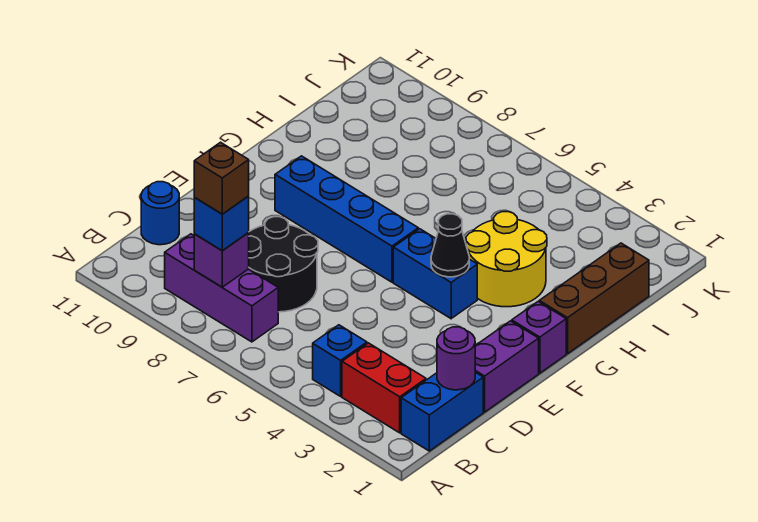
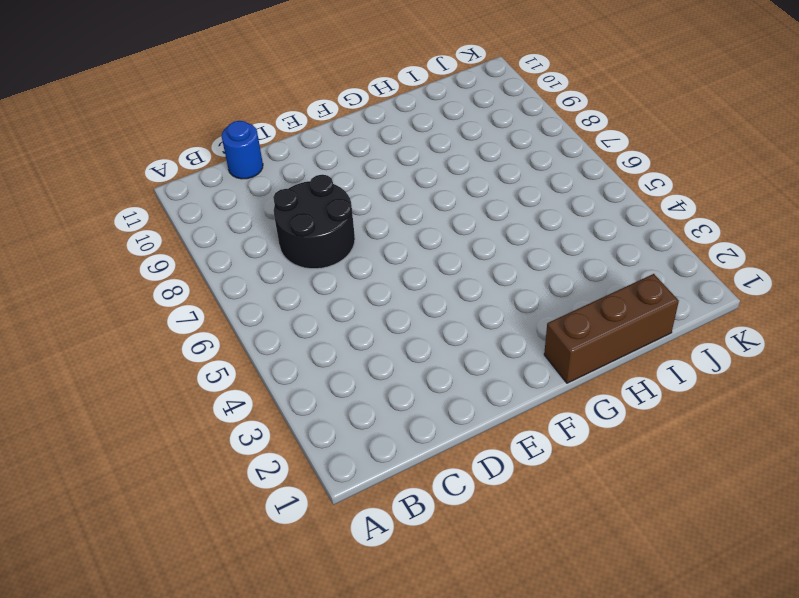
none -> blue 1x2 brick [401,372,483,451]
none -> red 1x2 brick [342,343,426,433]
none -> blue 1x1 brick [313,325,367,396]

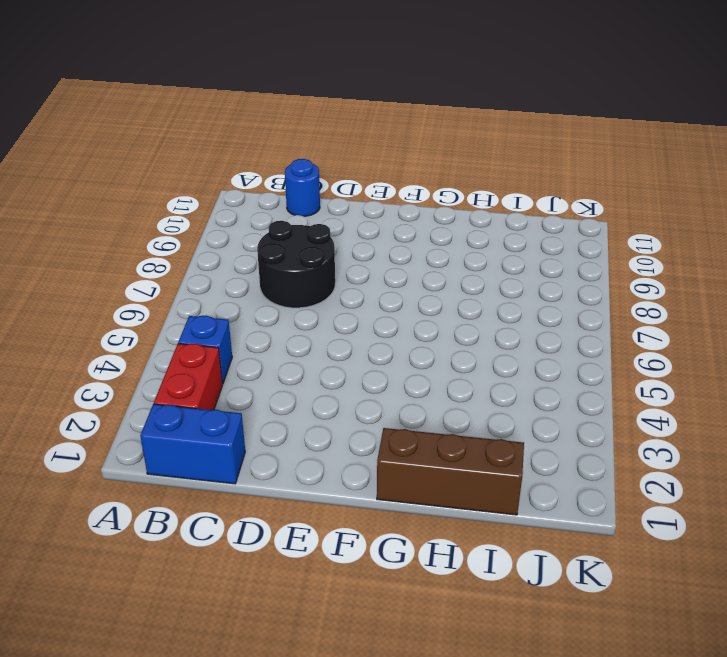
none -> purple 1x3 brick [165,234,278,342]
none -> purple 1x2 brick [475,321,539,412]
none -> purple 1x1 brick [512,302,566,373]

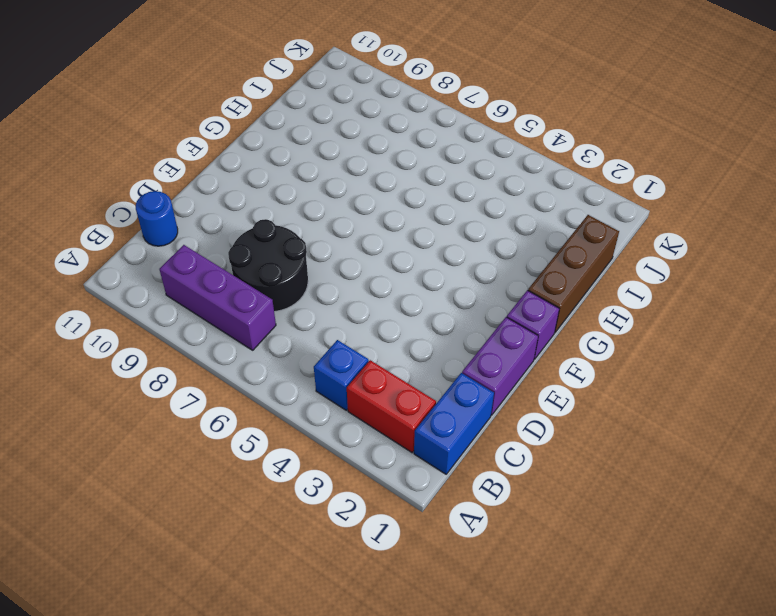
none -> blue 1x2 brick [393,229,477,319]
none -> blue 1x4 brick [275,156,418,282]
none -> yellow 2x2 round brick [466,212,547,307]

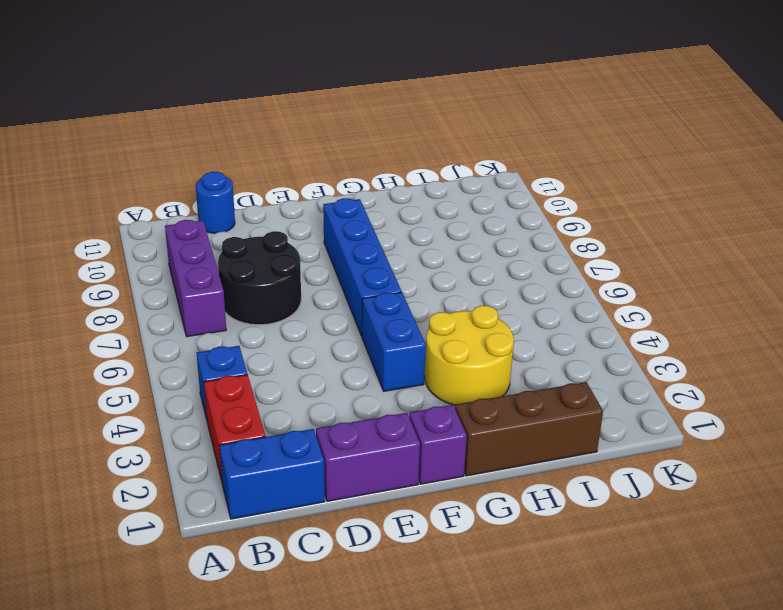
none -> purple 1x1 brick [194,233,249,287]
none -> purple 1x1 round brick [437,327,475,390]
none -> black 1x1 cone [431,214,469,277]

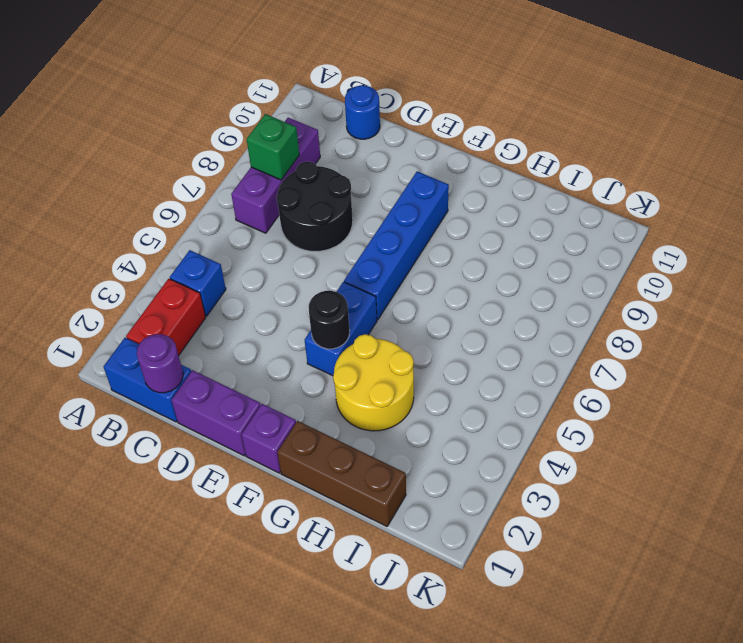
green 1x1 brick [247,114,299,180] -> purple 1x1 brick [194,233,249,287]
black 1x1 round brick [309,291,350,349] -> black 1x1 cone [431,214,469,277]
none -> blue 1x1 brick [194,196,249,251]
none -> brown 1x1 brick [194,142,249,214]

